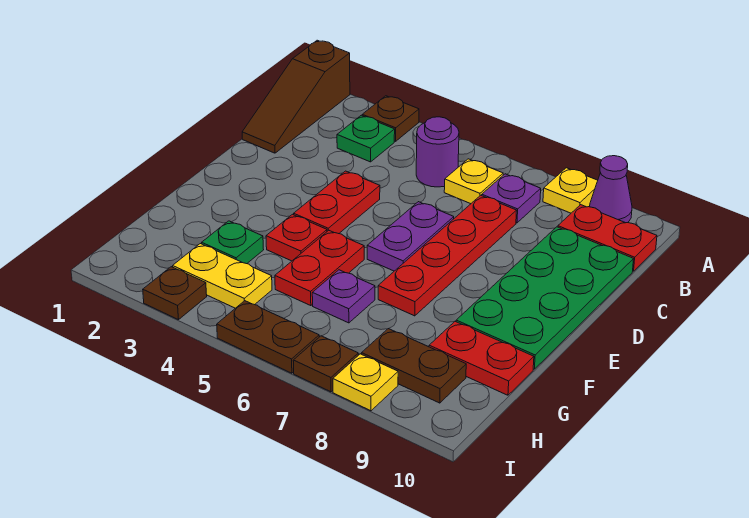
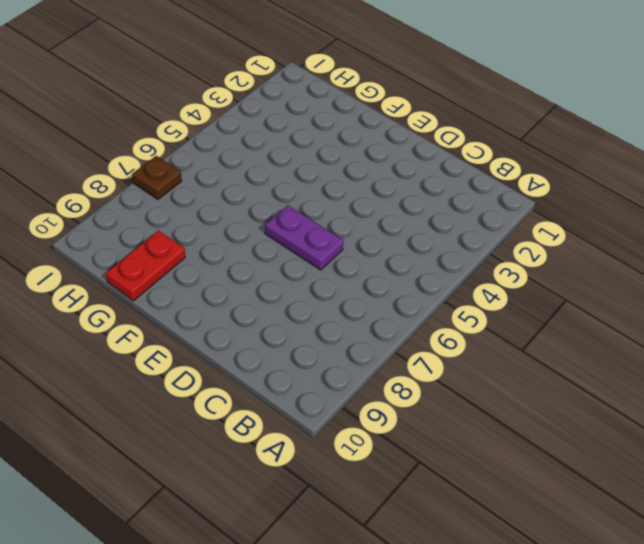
none -> brown 1x3 slope [242,40,350,153]
none -> brown 1x1 plate [362,96,419,141]
none -> yellow 1x1 plate [543,168,598,213]

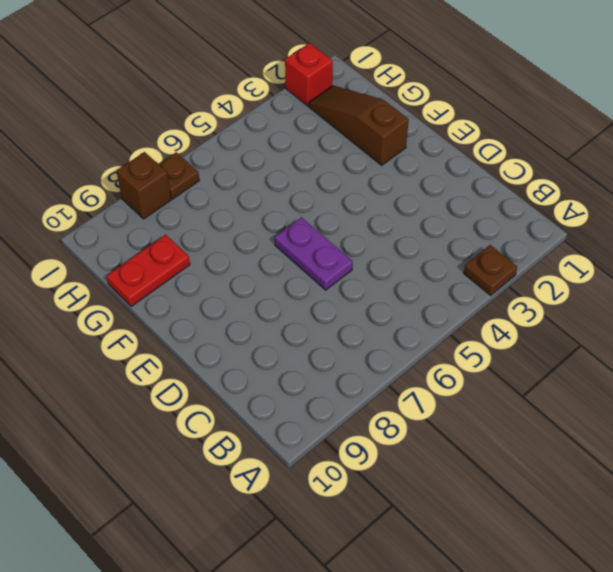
brown 1x3 slope [309,86,409,165] -> brown 1x3 slope moved to [242,40,350,153]
red 1x1 brick [285,43,333,106] -> none
brown 1x1 brick [117,152,171,219] -> yellow 1x1 plate [333,354,398,411]
none -> yellow 1x1 plate [543,168,598,213]
none -> purple 1x1 cone [590,156,632,223]
none -> green 1x1 plate [337,115,395,162]

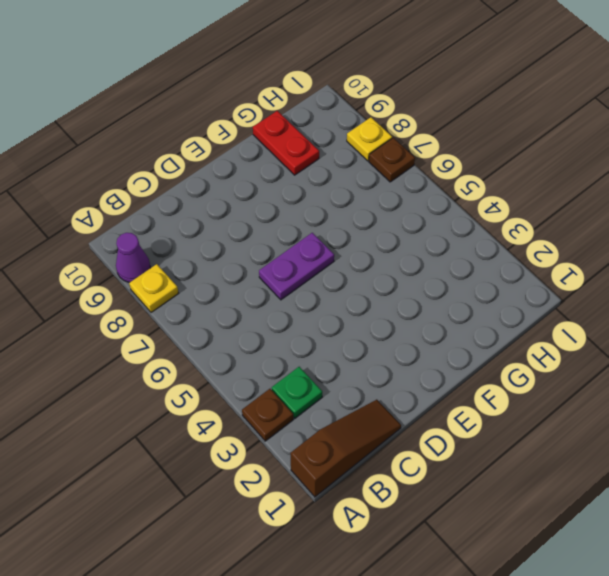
none -> purple 1x1 round brick [416,117,459,187]
none -> yellow 1x1 plate [444,159,503,204]
none -> purple 1x1 plate [482,174,541,223]

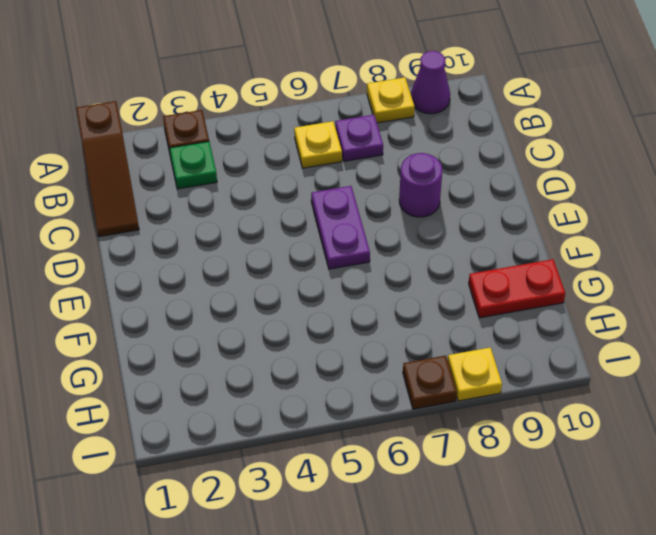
purple 1x1 round brick [399,153,442,217] -> purple 1x1 round brick moved to [416,117,459,187]
none -> red 1x2 plate [558,205,657,271]
none -> red 1x4 plate [378,195,517,316]
none -> green 2x4 plate [456,227,634,369]

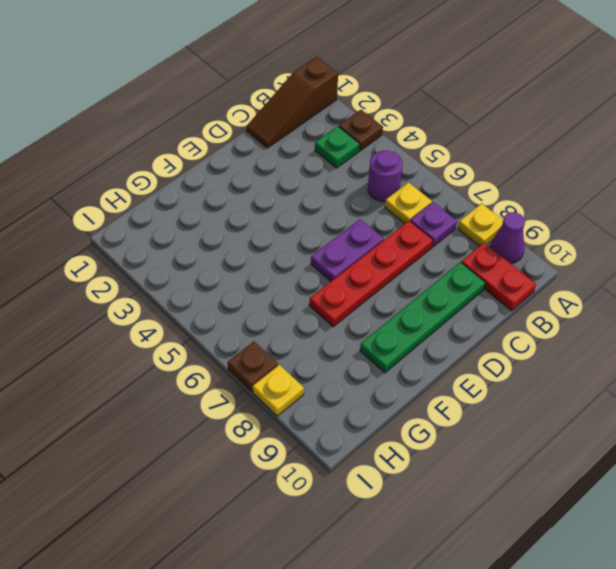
green 1x4 plate [360,262,485,373] -> green 2x4 plate [456,227,634,369]
none -> red 1x2 plate [294,171,380,234]
none -> red 1x1 plate [266,214,327,261]
none -> red 1x2 plate [275,230,364,306]

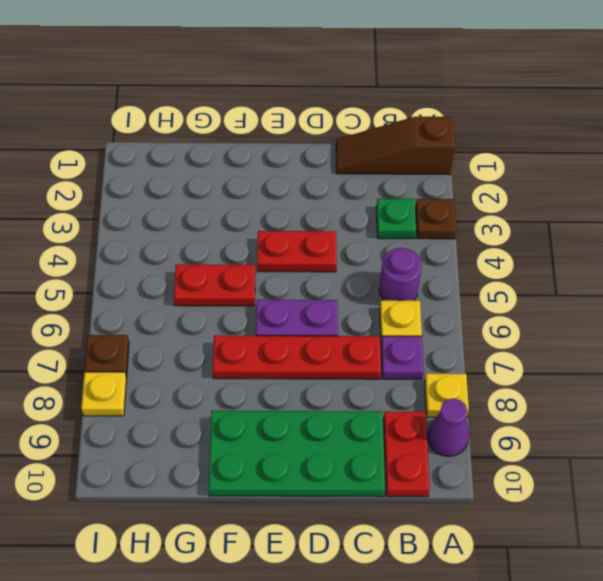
none -> red 1x1 plate [266,214,327,261]
none -> green 1x1 plate [202,221,264,264]
none -> purple 1x1 plate [312,270,375,323]

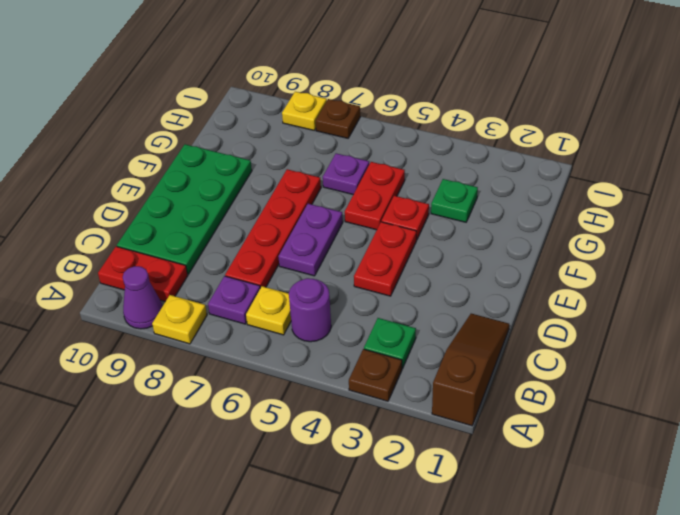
none -> red 1x2 plate [429,322,534,395]
none -> yellow 1x2 plate [173,244,272,308]
none -> brown 1x2 plate [362,329,466,403]

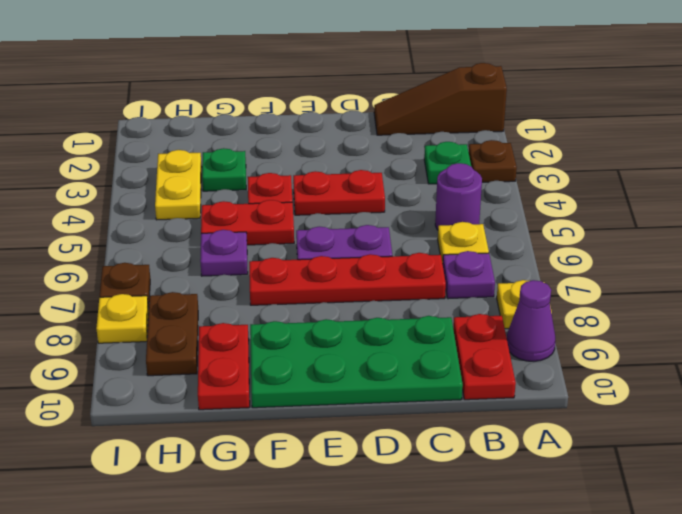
none -> brown 1x1 plate [143,267,207,320]
none -> brown 1x2 plate [217,301,319,373]

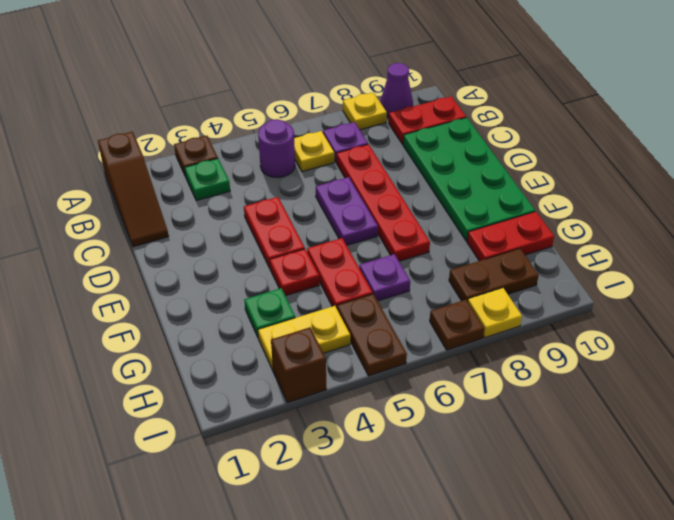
brown 1x2 plate [337,294,407,376] -> brown 1x2 plate turned to [217,301,319,373]
brown 1x1 brick [271,327,326,403] -> brown 1x1 plate [143,267,207,320]

